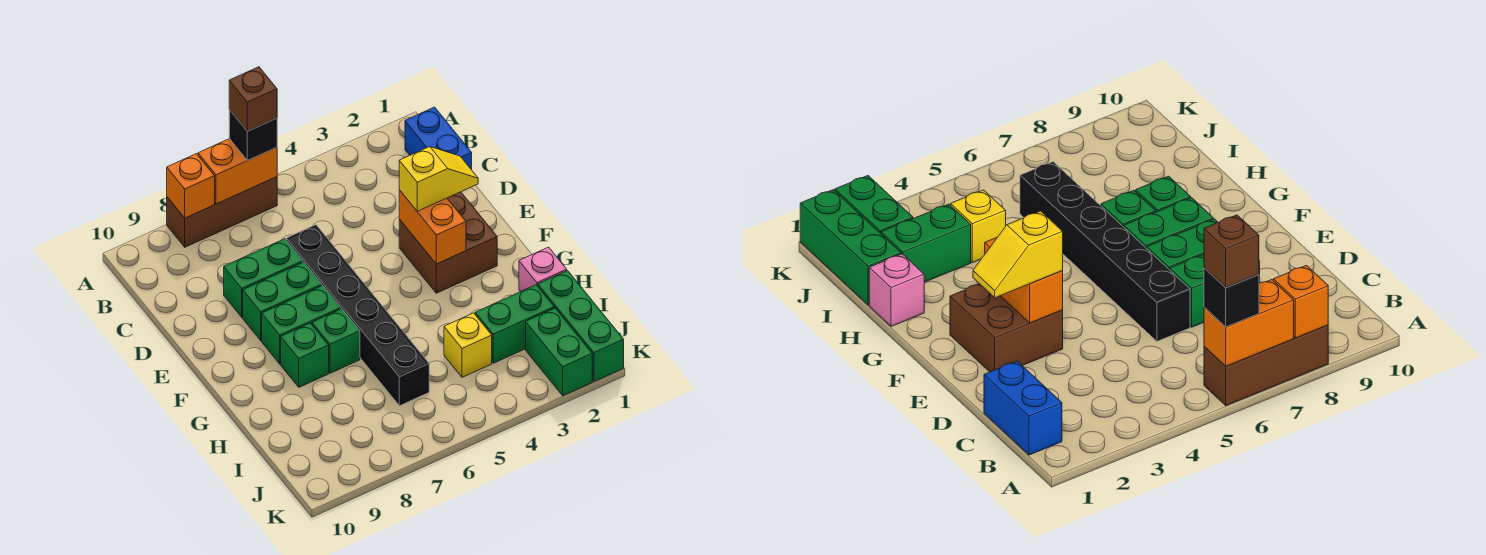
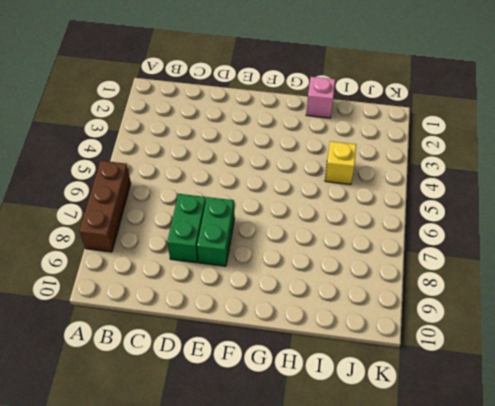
none -> blue 1x2 brick [405,107,472,170]
none -> black 1x6 brick [286,225,429,406]
none -> brown 2x2 brick [399,192,497,293]

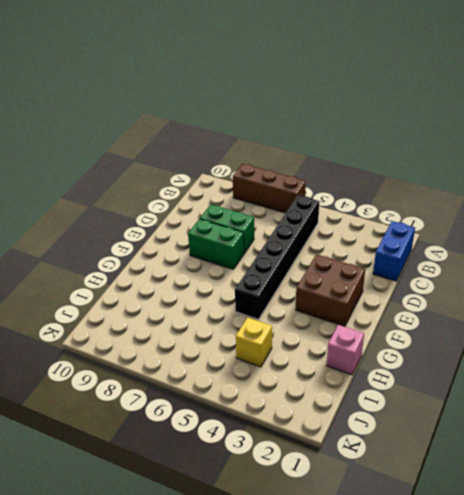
black 1x6 brick [235,195,319,319] -> black 1x6 brick moved to [286,225,429,406]
none -> green 1x2 brick [262,286,341,364]
none -> green 1x1 brick [312,309,360,373]
none -> green 1x1 brick [281,323,329,387]

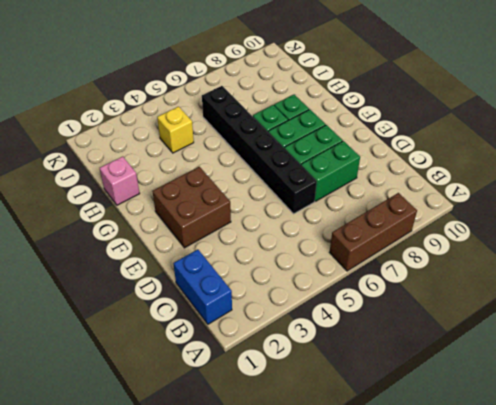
none -> green 1x3 brick [538,271,624,382]
none -> green 1x2 brick [475,285,554,363]
none -> green 1x2 brick [526,308,592,396]

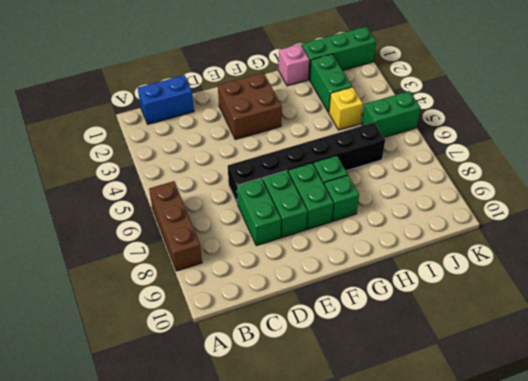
green 1x2 brick [362,91,421,138] -> green 1x2 brick moved to [526,308,592,396]
none -> orange 1x2 brick [198,139,277,204]
none -> orange 1x1 brick [167,154,215,218]
none -> orange 1x2 brick [399,190,466,264]

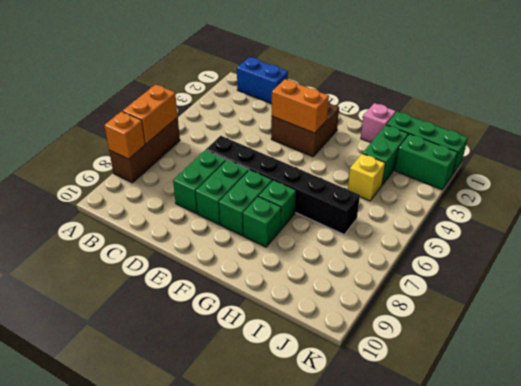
none -> black 1x1 brick [229,110,277,160]
none -> yellow 1x2 slope [399,147,478,211]
none -> brown 1x1 brick [229,67,277,131]

